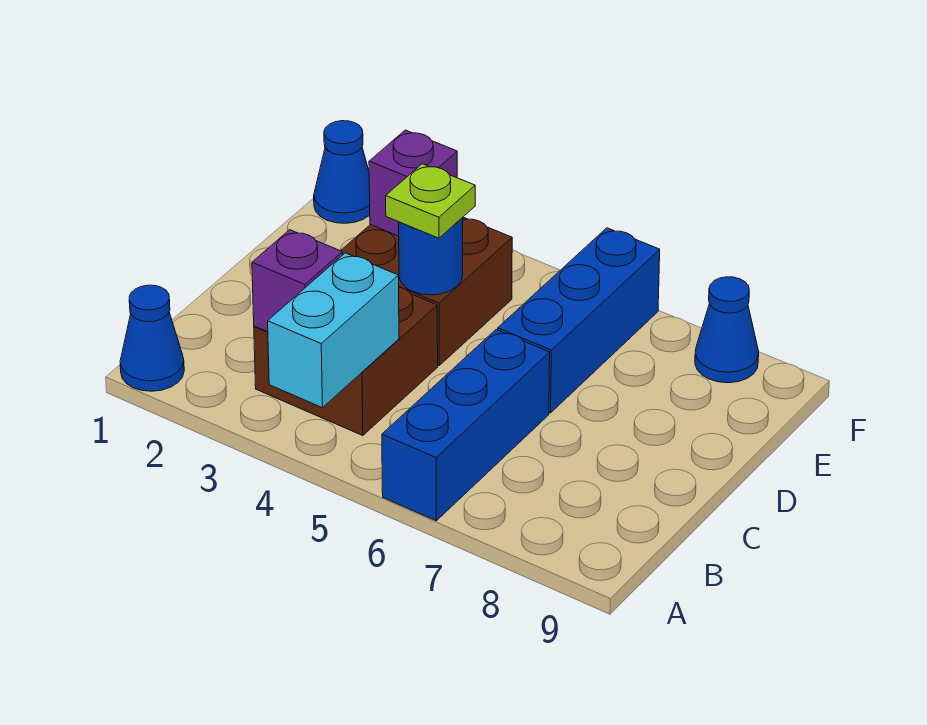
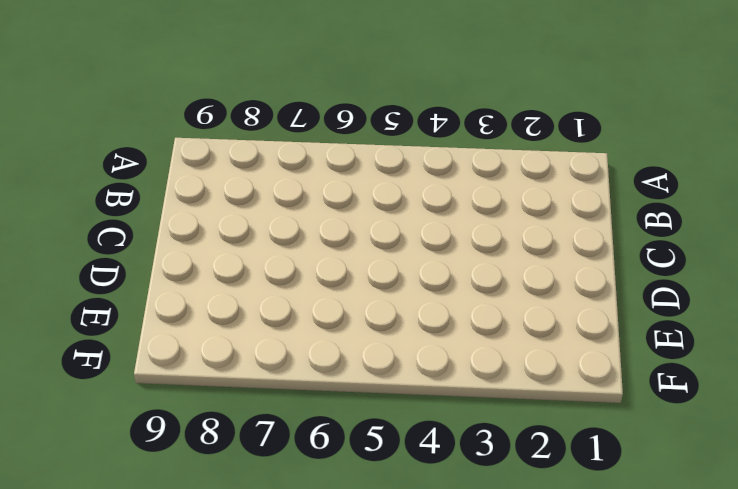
none -> blue 1x1 cone [120,285,184,391]
none -> blue 1x3 brick [382,330,550,521]
none -> brown 2x2 brick [254,287,438,436]

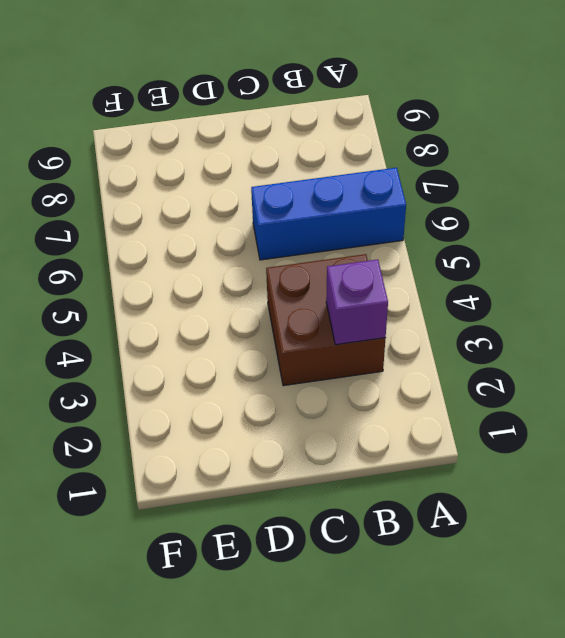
none -> blue 1x1 cone [120,285,184,391]
none -> brown 2x2 brick [341,217,512,365]
none -> blue 1x3 brick [498,228,660,413]

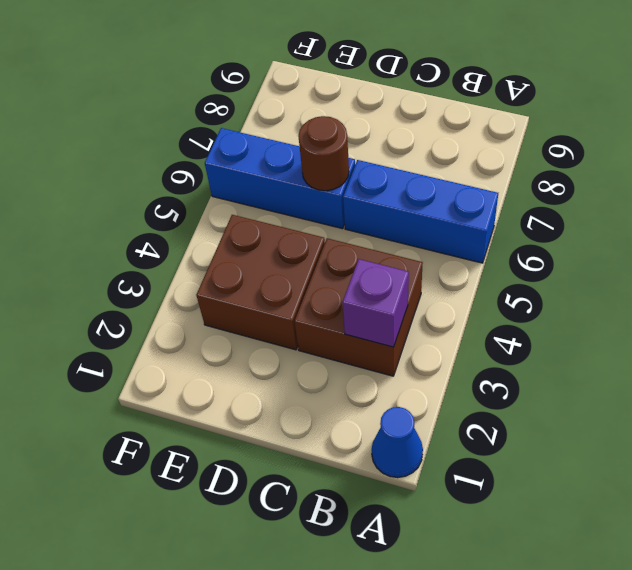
brown 1x1 round brick [298,116,349,191] -> none
none -> blue 1x1 cone [314,121,370,223]
none -> blue 1x1 cone [695,277,759,383]
none -> cyan 1x2 brick [268,253,399,408]

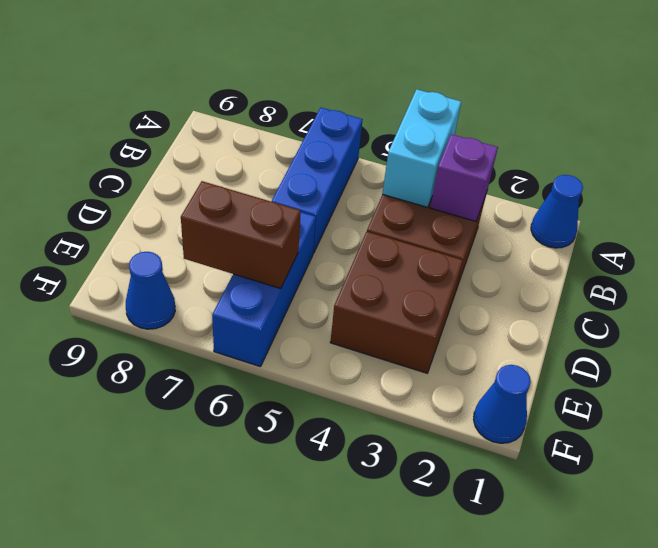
brown 1x2 brick [181,181,301,289] -> none
none -> blue 1x1 round brick [399,218,463,295]
none -> purple 1x1 brick [369,130,457,236]
none -> lime 1x1 plate [386,164,475,238]

